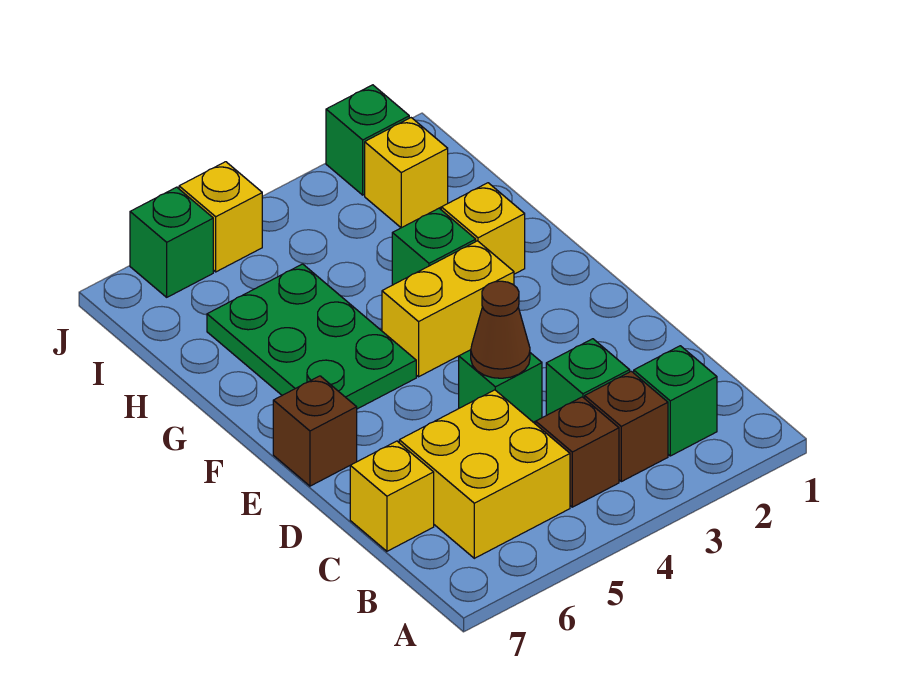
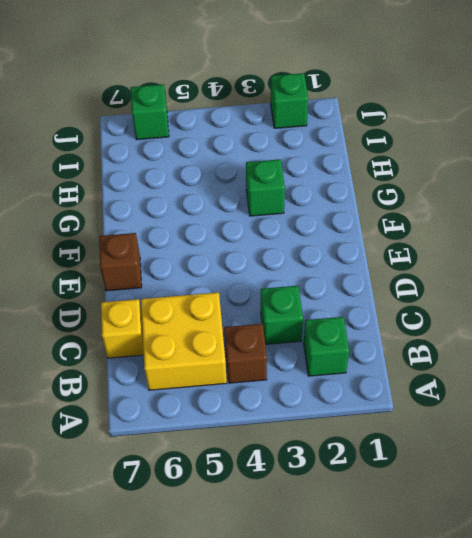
none -> brown 1x1 brick [585,371,668,482]
none -> green 1x1 brick [459,350,542,422]
none -> yellow 1x2 brick [382,241,514,377]

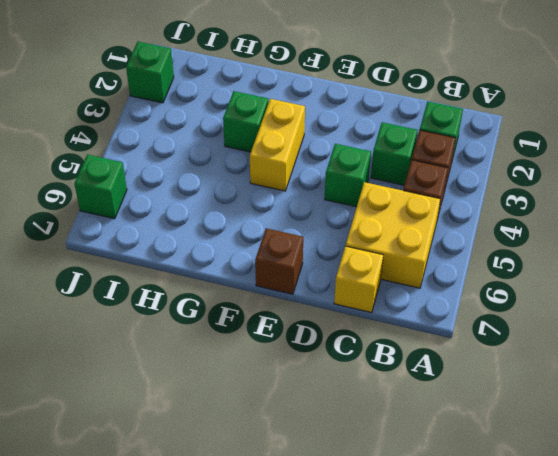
none -> green 2x3 plate [207,264,416,409]
none -> yellow 1x1 brick [441,183,525,274]
none -> yellow 1x1 brick [365,118,448,228]

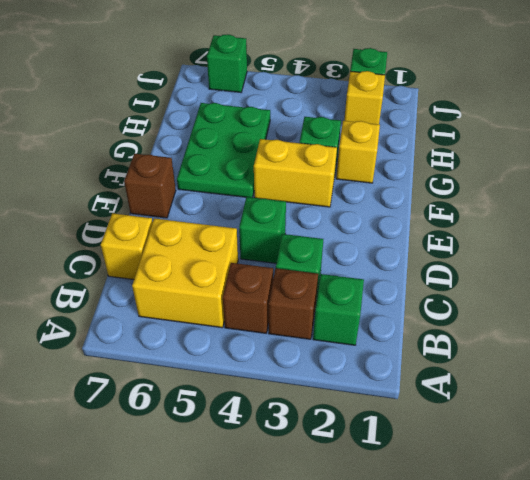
none -> yellow 1x1 brick [179,162,262,272]
none -> brown 1x1 cone [471,281,530,378]

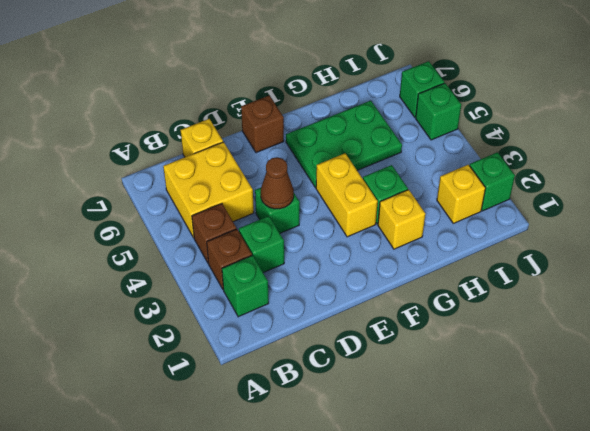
green 1x1 brick [416,83,461,140] -> yellow 1x1 brick [179,162,262,272]

